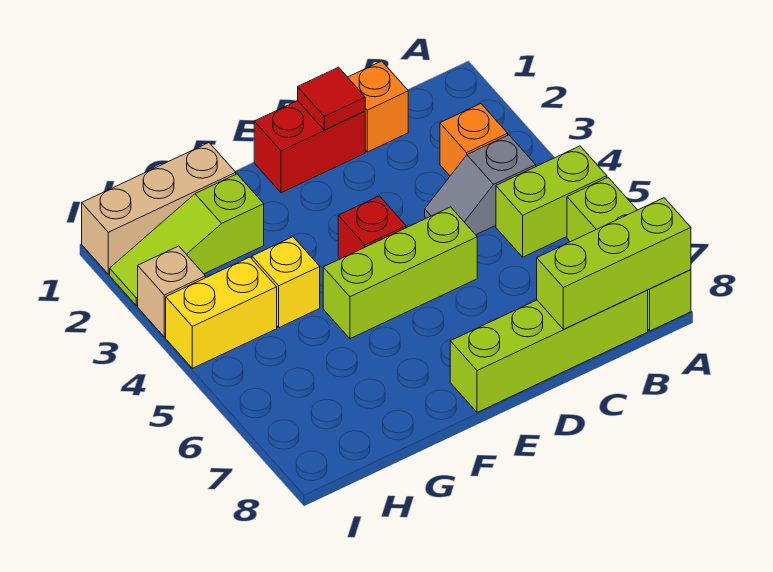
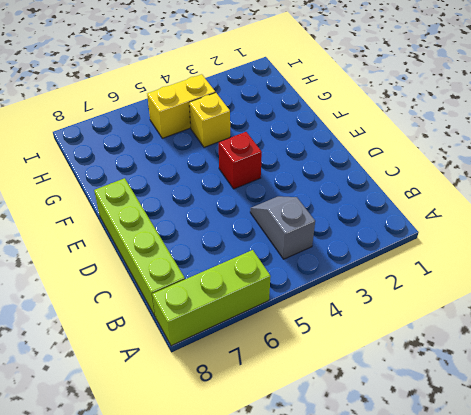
yellow 1x2 brick [147,74,215,138] -> yellow 1x2 brick turned to [166,257,277,368]
none -> lime 1x2 brick [496,146,607,257]
none -> orange 1x1 brick [440,104,508,176]
none -> orange 1x1 brick [348,61,408,152]

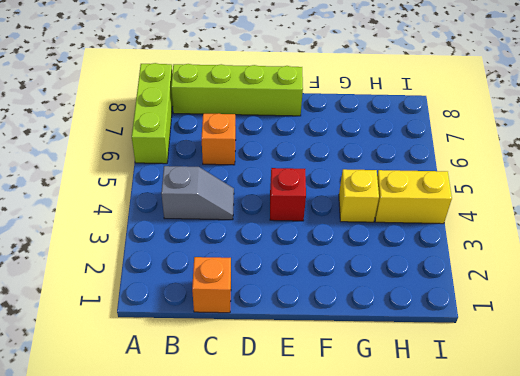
orange 1x1 brick [202,113,236,165] -> orange 1x1 brick moved to [440,104,508,176]
none -> lime 1x2 brick [496,146,607,257]
none -> red 1x2 brick [254,101,365,193]
none -> lime 1x3 brick [323,207,477,339]

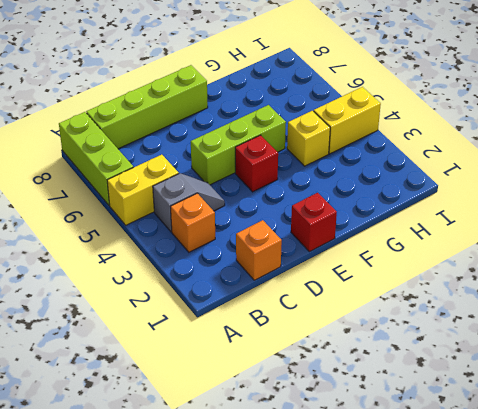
yellow 1x2 brick [107,155,179,225] -> lime 1x2 brick [496,146,607,257]
red 1x1 brick [291,193,337,252] -> red 1x2 brick [254,101,365,193]
none -> tan 1x3 brick [82,143,236,274]
none -> lime 1x3 slope [110,174,264,306]
none -> tan 1x1 brick [138,246,205,337]

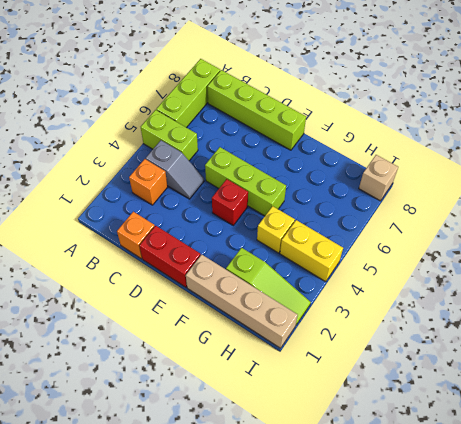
tan 1x4 brick [186,254,298,348] -> tan 1x3 brick [82,143,236,274]
tan 1x1 brick [359,155,398,201] -> tan 1x1 brick moved to [138,246,205,337]
none -> lime 1x3 brick [537,198,691,329]
none -> red 1x1 tile [298,67,365,130]

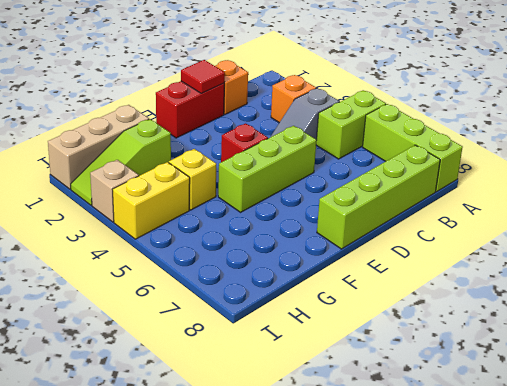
none -> lime 1x3 brick [537,198,691,329]

